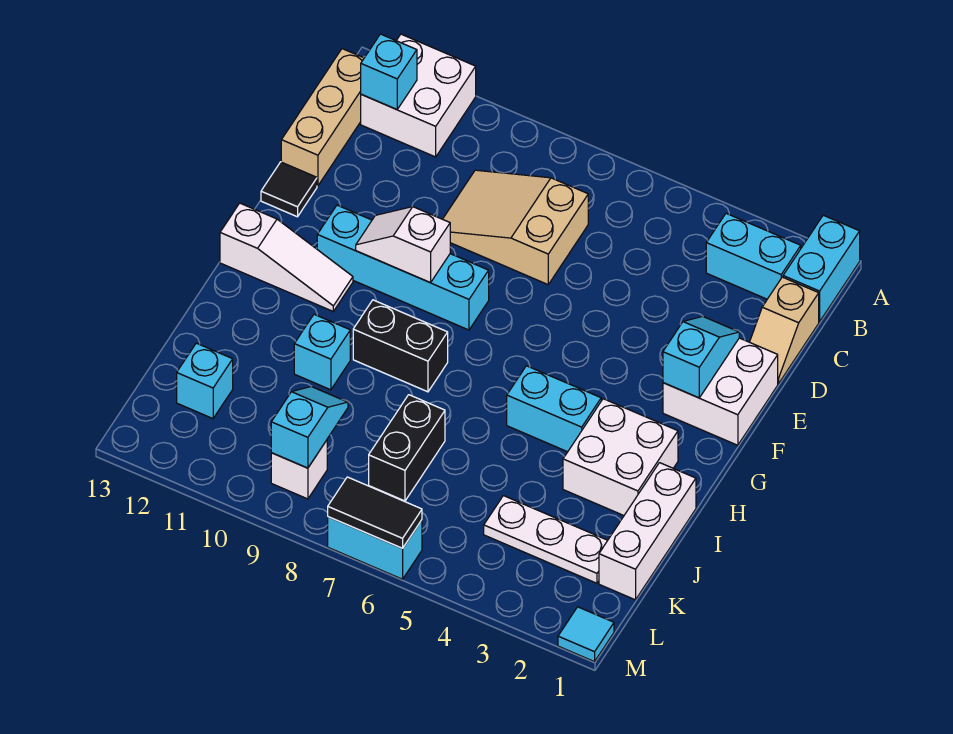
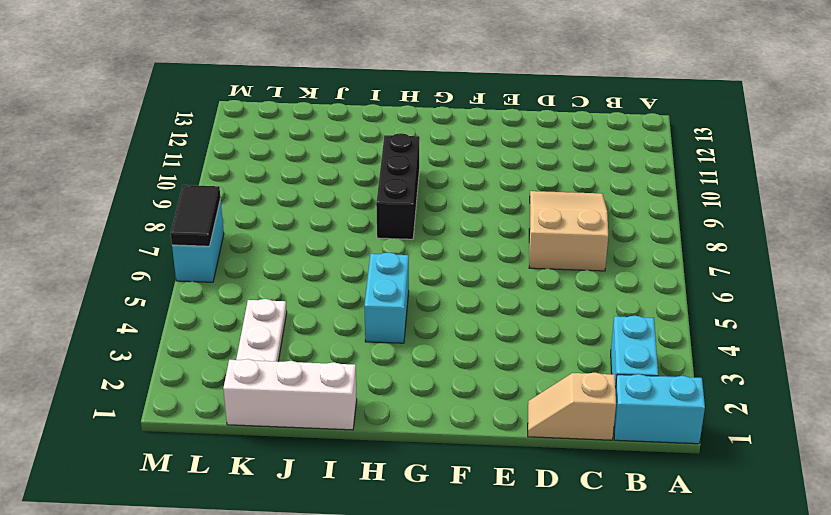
black 1x3 brick [376,133,419,239] -> black 1x2 brick [353,300,448,392]
none -> white 2x2 brick [361,34,476,157]
none -> tan 1x3 brick [281,49,364,186]
none -> white 2x2 brick [663,338,778,445]

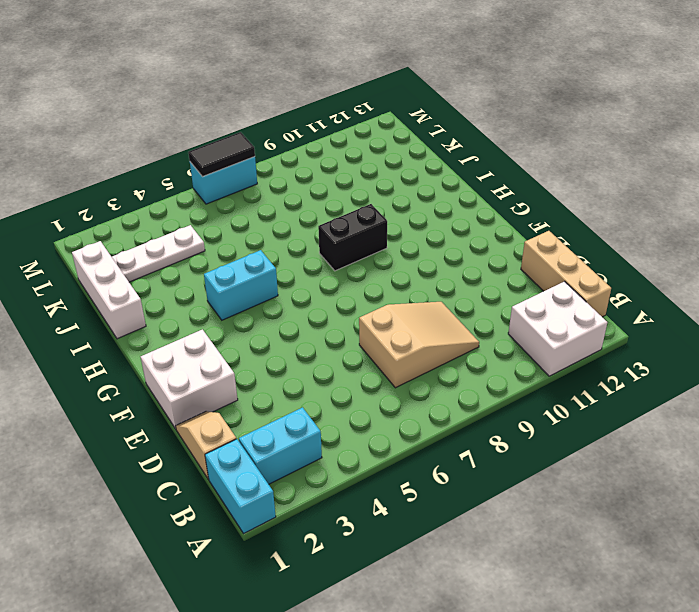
none -> black 1x1 tile [261,162,317,217]
none -> cyan 1x4 brick [317,205,489,330]
none -> white 1x3 slope [220,203,353,311]

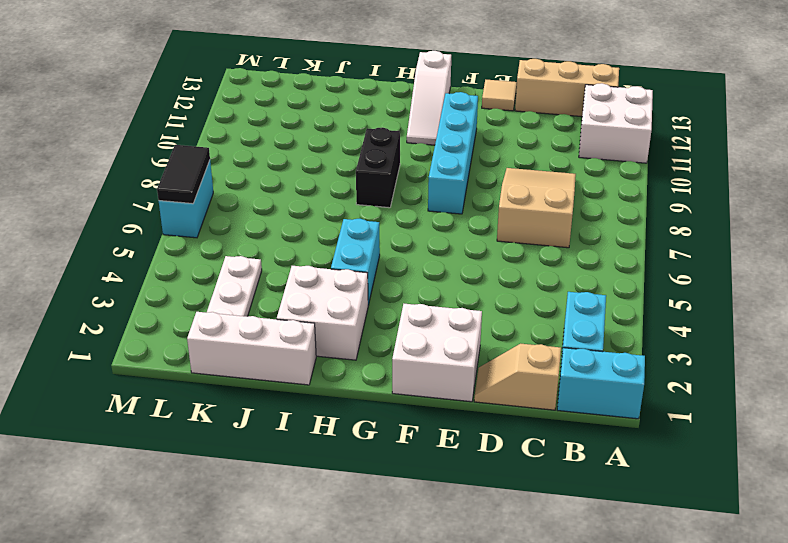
tan 1x1 tile [482,80,517,111] -> black 1x1 tile [261,162,317,217]
none -> cyan 1x1 brick [294,314,350,390]
none -> black 1x2 brick [369,395,445,501]
none -> cyan 1x1 brick [177,343,233,419]

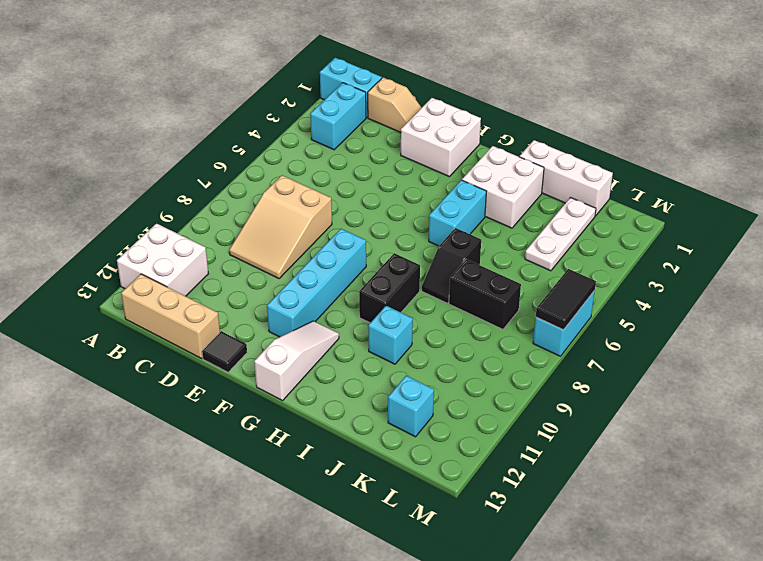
black 1x2 slope [422,228,481,303] -> none
none -> white 1x1 brick [271,440,327,499]
none -> cyan 1x1 tile [558,607,614,662]
none -> cyan 1x1 brick [361,34,417,109]

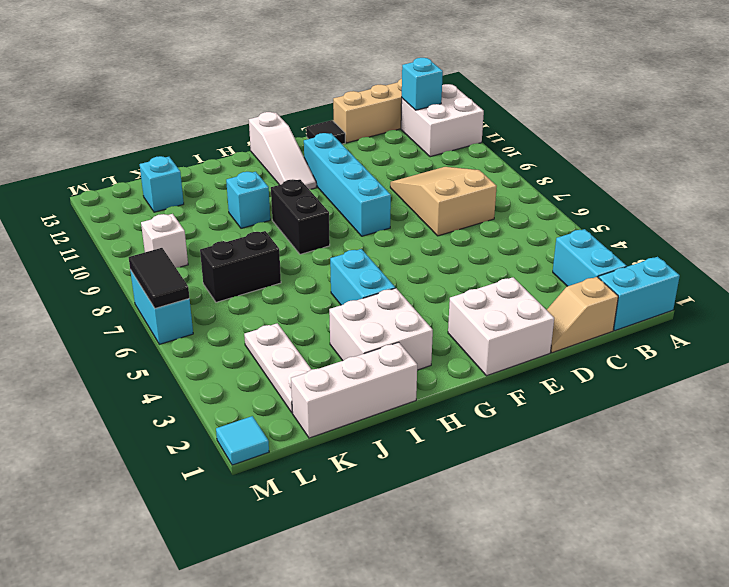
none -> cyan 1x2 slope [663,316,739,398]
none -> white 1x2 slope [356,207,450,283]
none -> cyan 1x2 slope [271,387,348,468]

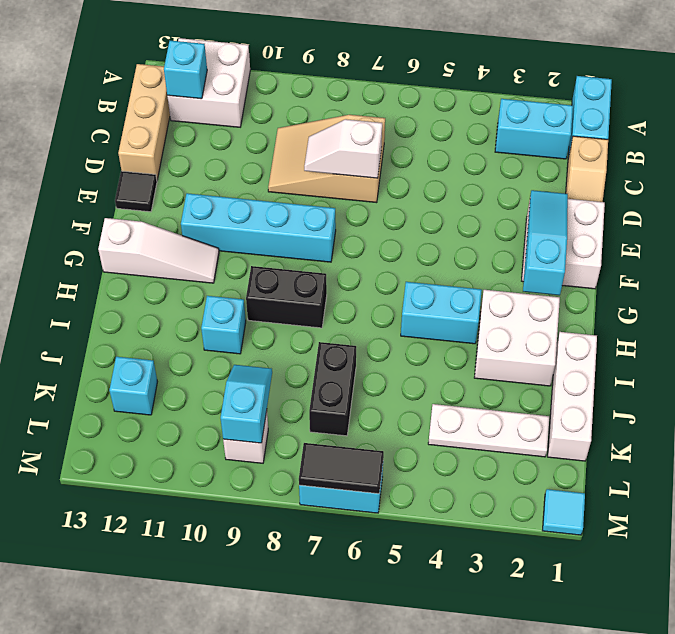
white 1x2 slope [304,119,382,178] -> white 1x2 slope moved to [356,207,450,283]
cyan 1x3 slope [523,190,568,295] -> cyan 1x2 slope [663,316,739,398]

